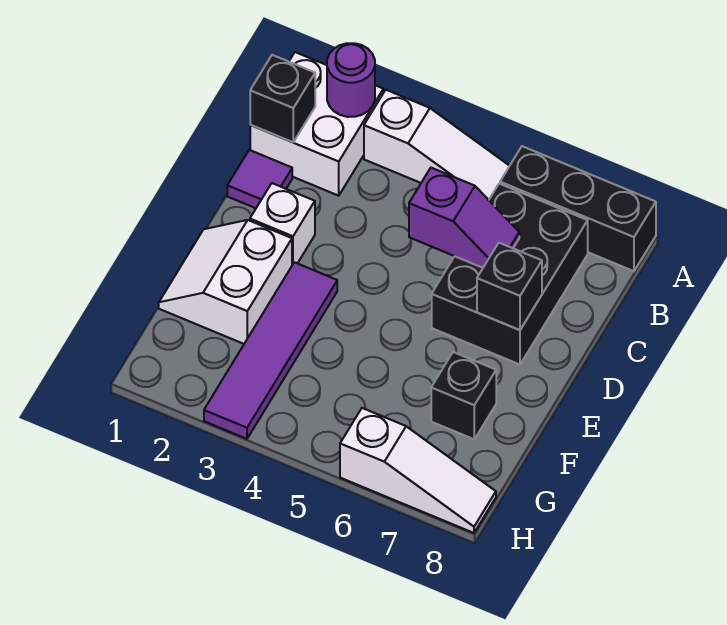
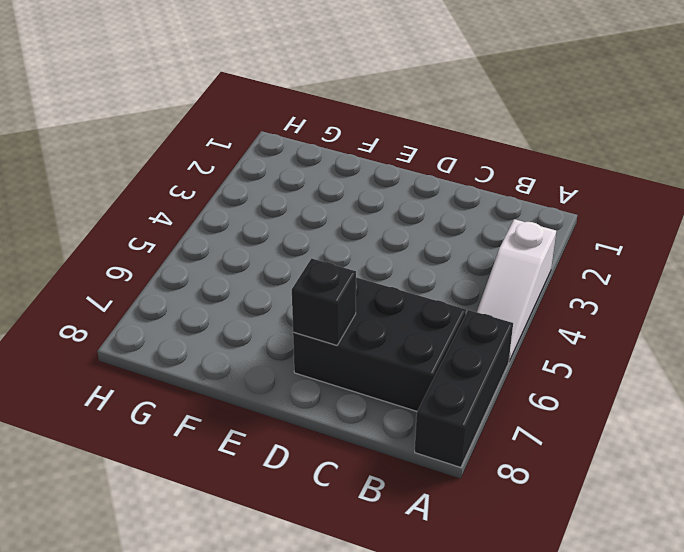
none -> white 2x2 brick [250,52,383,196]
none -> purple 1x1 tile [227,150,292,208]
none -> white 1x1 brick [250,183,315,265]

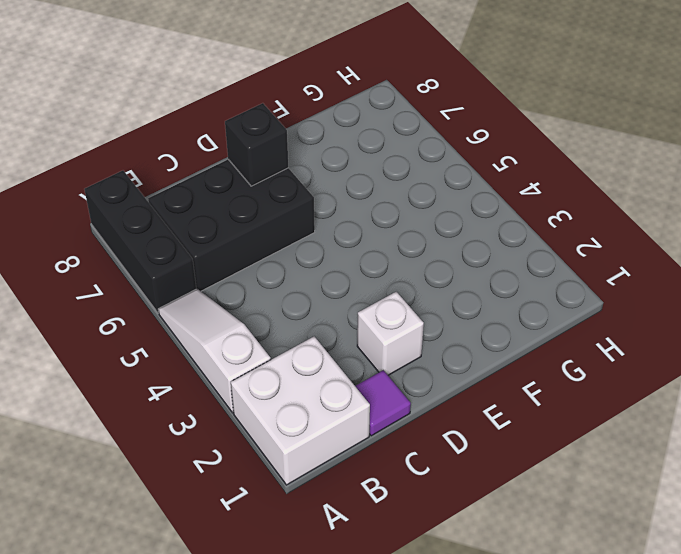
none -> white 2x2 slope [159,220,292,344]
none -> purple 1x4 tile [204,262,337,439]
none -> black 1x1 brick [431,352,496,439]

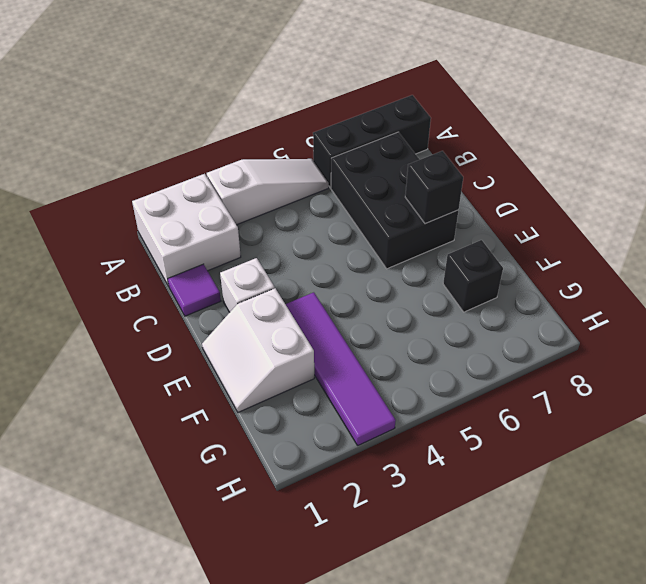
none -> white 1x3 slope [340,408,496,533]
none -> purple 1x1 round brick [327,43,375,117]
none -> black 1x1 brick [250,55,315,142]

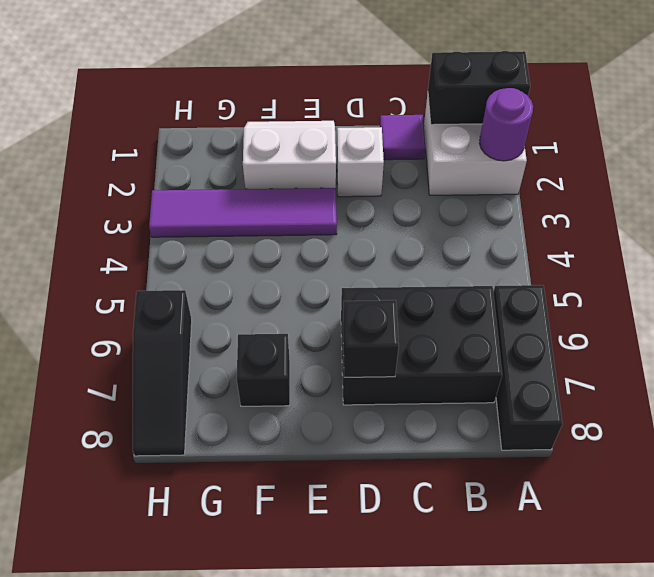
black 1x2 brick [428,51,530,125] -> black 1x1 brick [250,55,315,142]
black 1x3 slope [133,290,192,456] -> white 1x3 slope [340,408,496,533]
none -> white 1x3 slope [364,90,509,200]
none -> purple 1x2 slope [409,168,519,268]

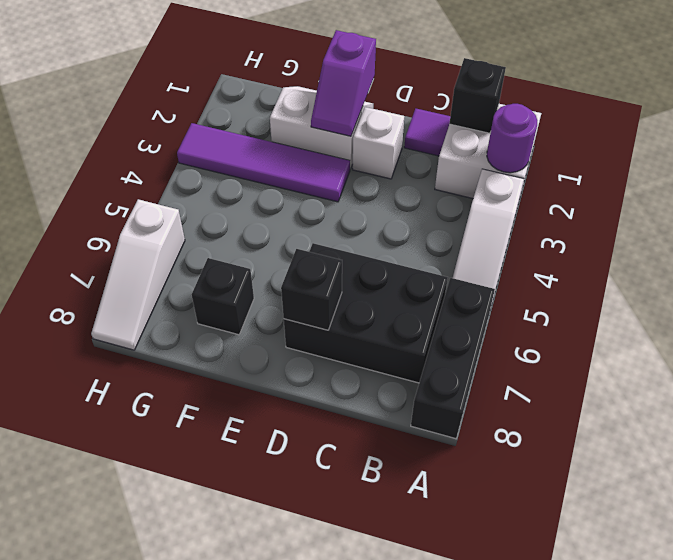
purple 1x2 slope [311,30,376,136] -> purple 1x2 slope moved to [409,168,519,268]

